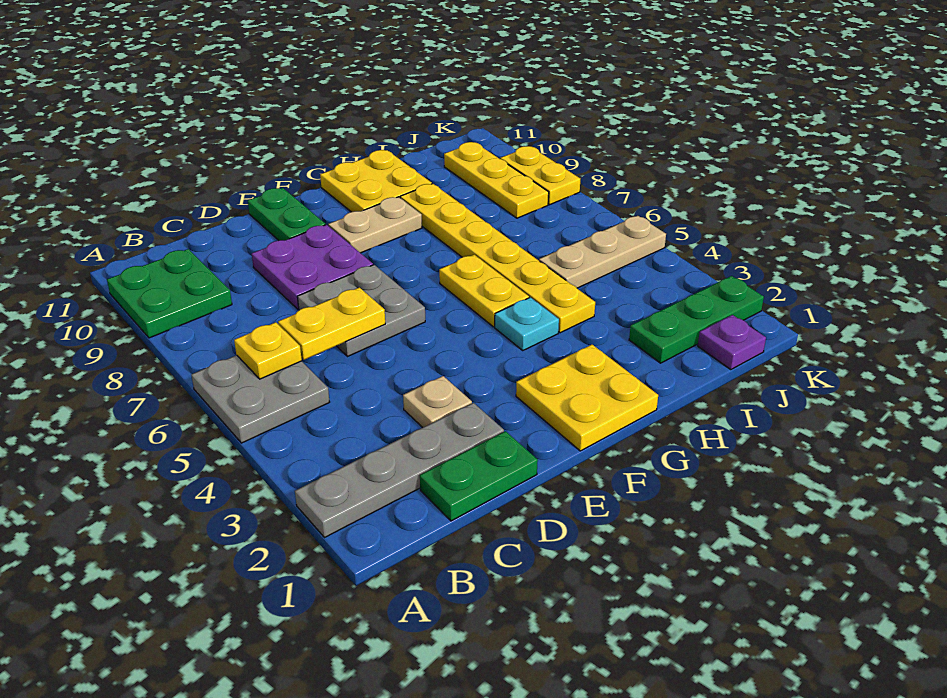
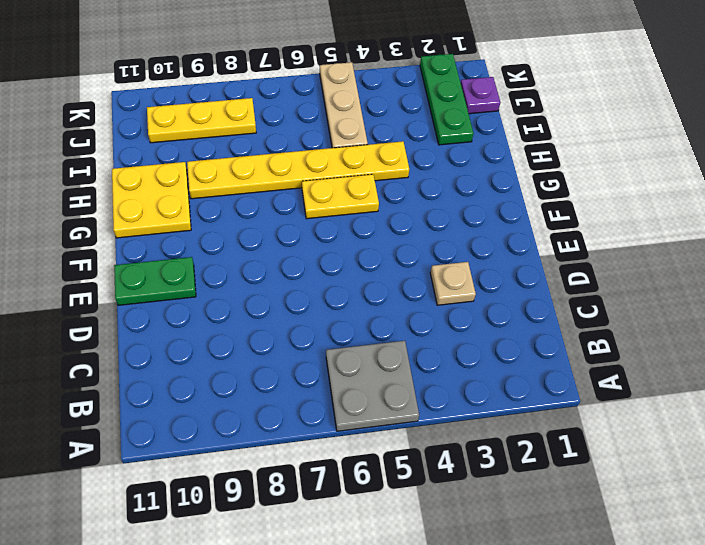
none -> grey 1x4 plate [295,403,504,538]
none -> green 2x2 plate [107,249,232,338]
none -> green 1x2 plate [420,431,538,521]

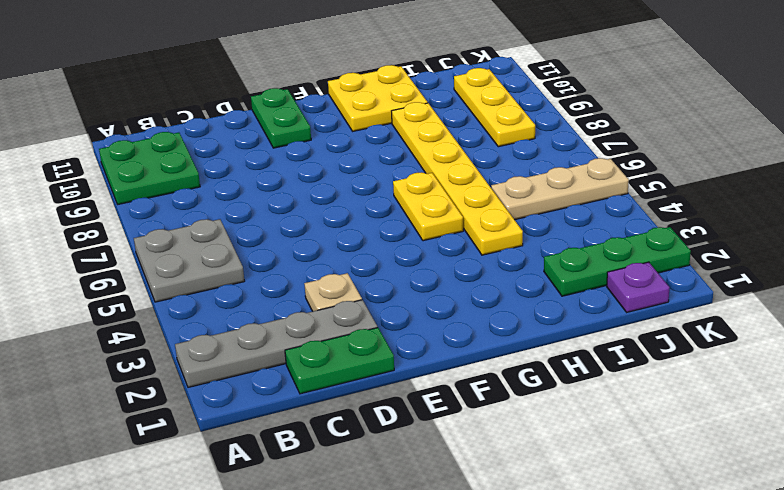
none -> grey 2x2 plate [297,265,425,356]
none -> purple 2x2 plate [252,225,373,309]
none -> yellow 2x2 plate [516,345,658,451]

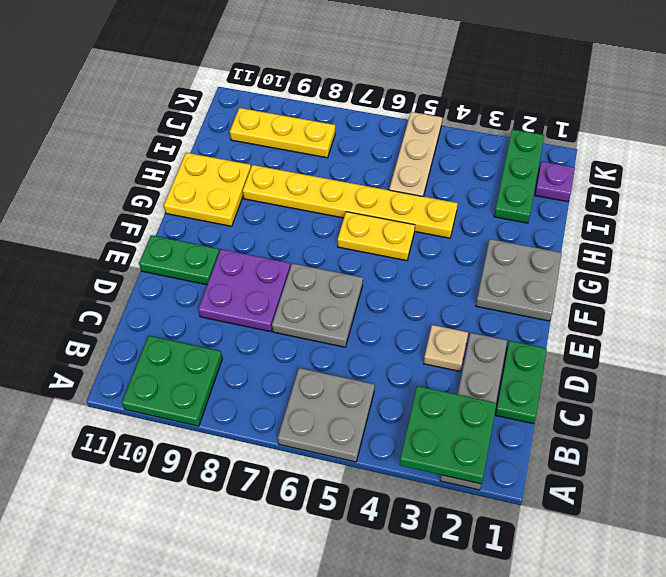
green 2x2 plate [400,386,497,484] -> none
grey 2x2 plate [476,239,562,321] -> yellow 2x2 plate [516,345,658,451]
none -> tan 1x2 plate [328,197,422,253]
none -> cyan 1x1 plate [495,297,559,350]
none -> yellow 1x2 plate [500,146,580,205]

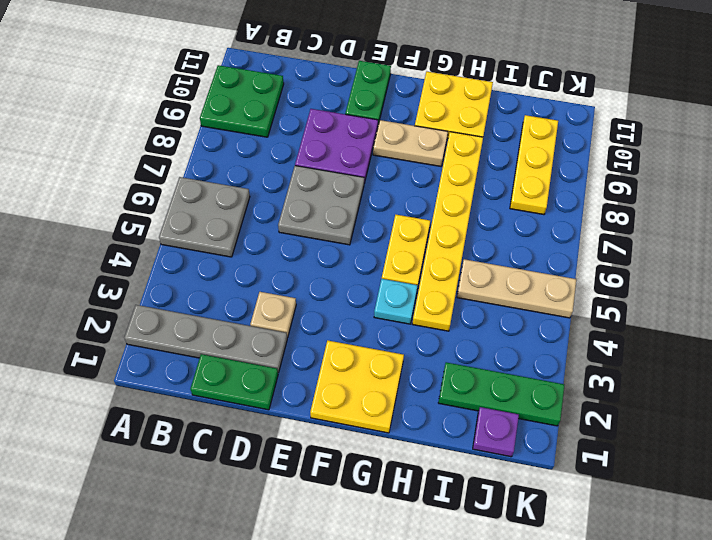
none -> yellow 1x2 plate [500,146,580,205]
none -> yellow 1x1 plate [234,322,302,379]
none -> yellow 1x2 plate [278,287,385,360]

